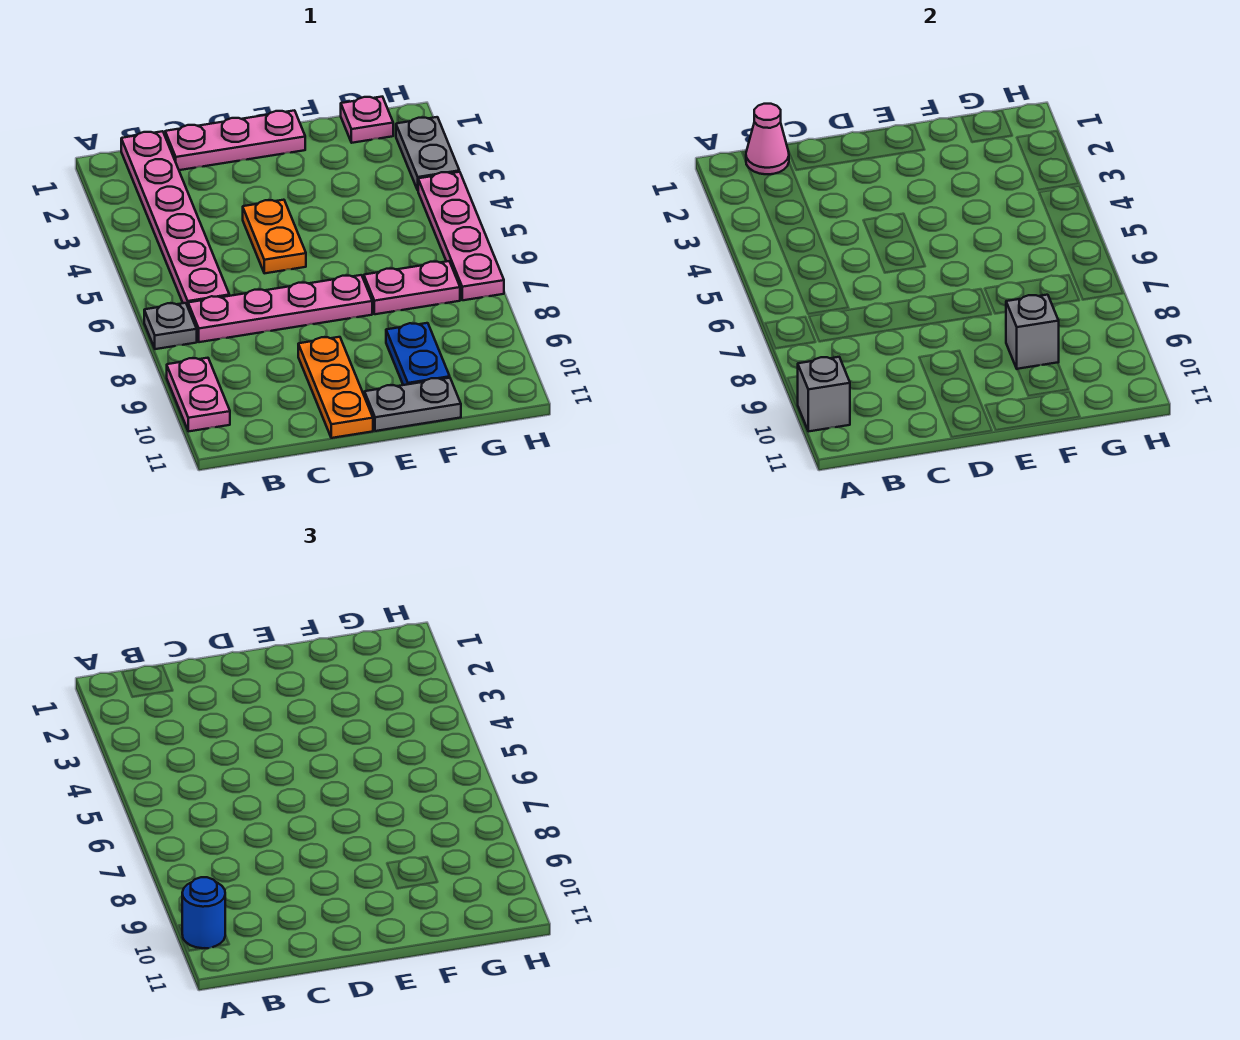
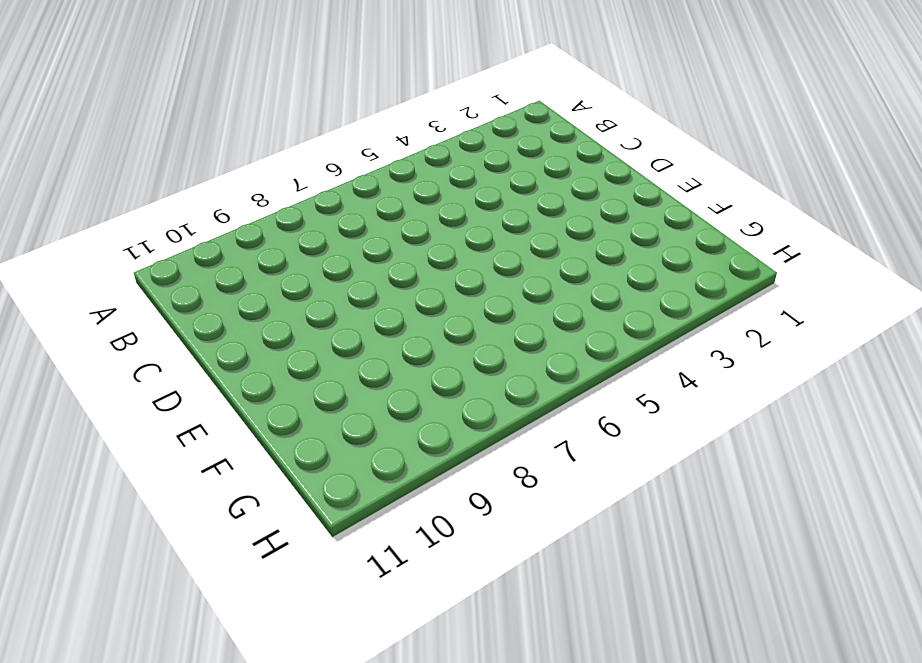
none -> grey 1x1 plate [144,303,197,349]
none -> pink 1x2 plate [167,358,230,431]
none -> pink 1x6 plate [121,131,229,306]

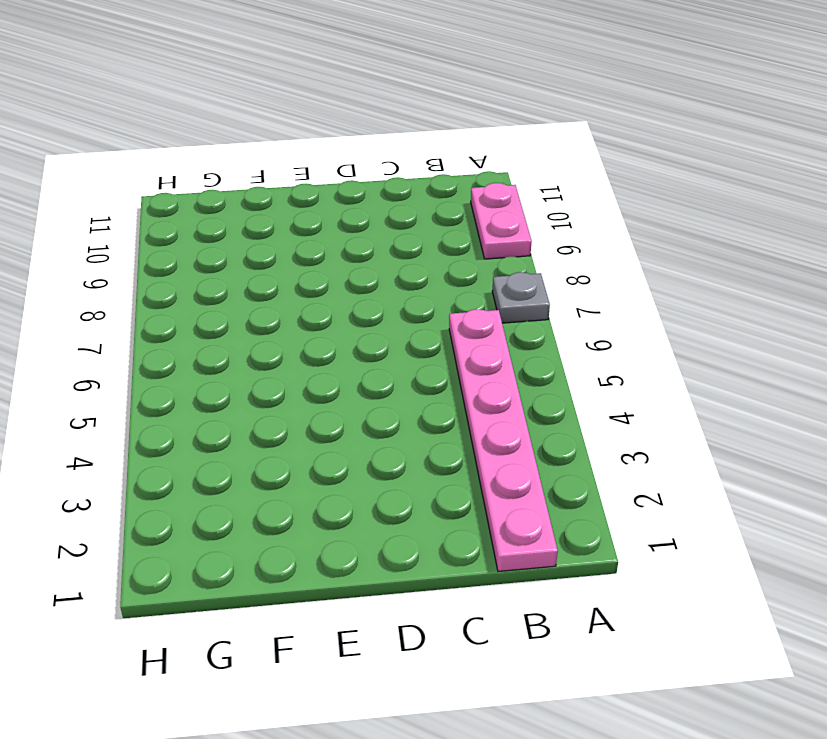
none -> pink 1x4 plate [188,275,372,342]
none -> pink 1x3 plate [165,110,305,170]
none -> orange 1x2 plate [243,200,306,273]

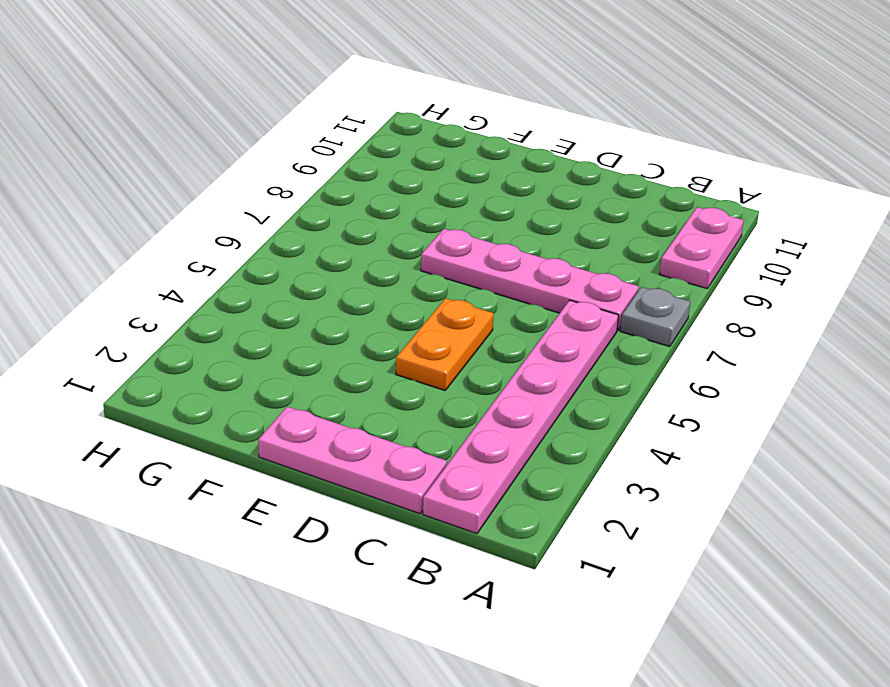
none -> orange 1x3 plate [298,337,373,438]
none -> grey 1x2 plate [364,378,461,431]
none -> pink 1x2 plate [364,261,460,314]

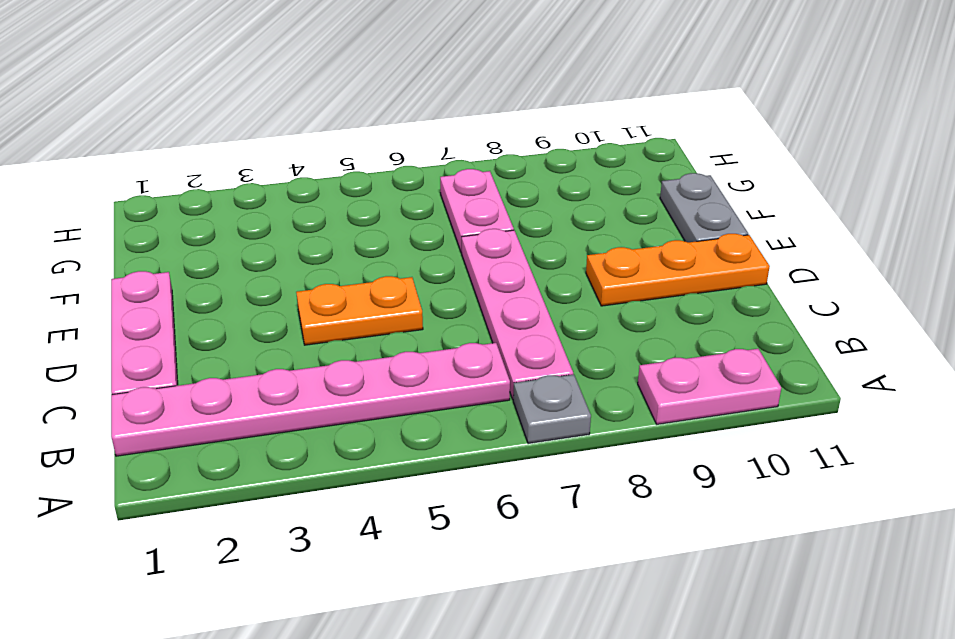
none -> blue 1x2 plate [386,323,450,385]
none -> pink 1x1 plate [341,97,393,143]
none -> grey 1x2 plate [396,117,459,190]

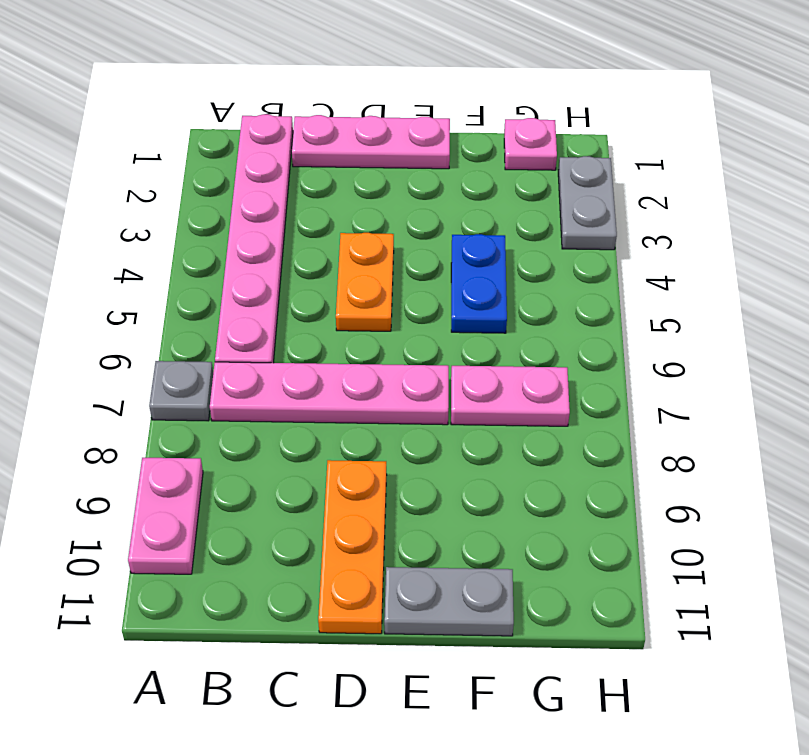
blue 1x2 plate [451,234,507,333] -> blue 1x2 plate moved to [386,323,450,385]
none -> pink 1x4 plate [418,172,504,300]
none -> grey 1x1 brick [798,357,850,431]
none -> pink 1x1 cone [746,104,789,174]

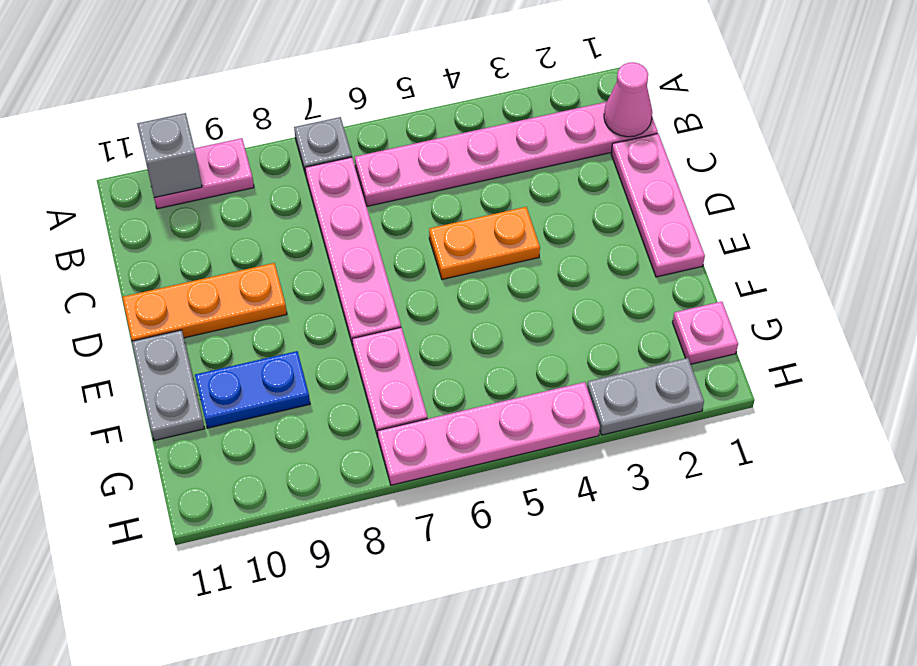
none -> grey 1x1 brick [1006,295,1059,369]
none -> blue 1x1 round brick [182,877,225,948]

